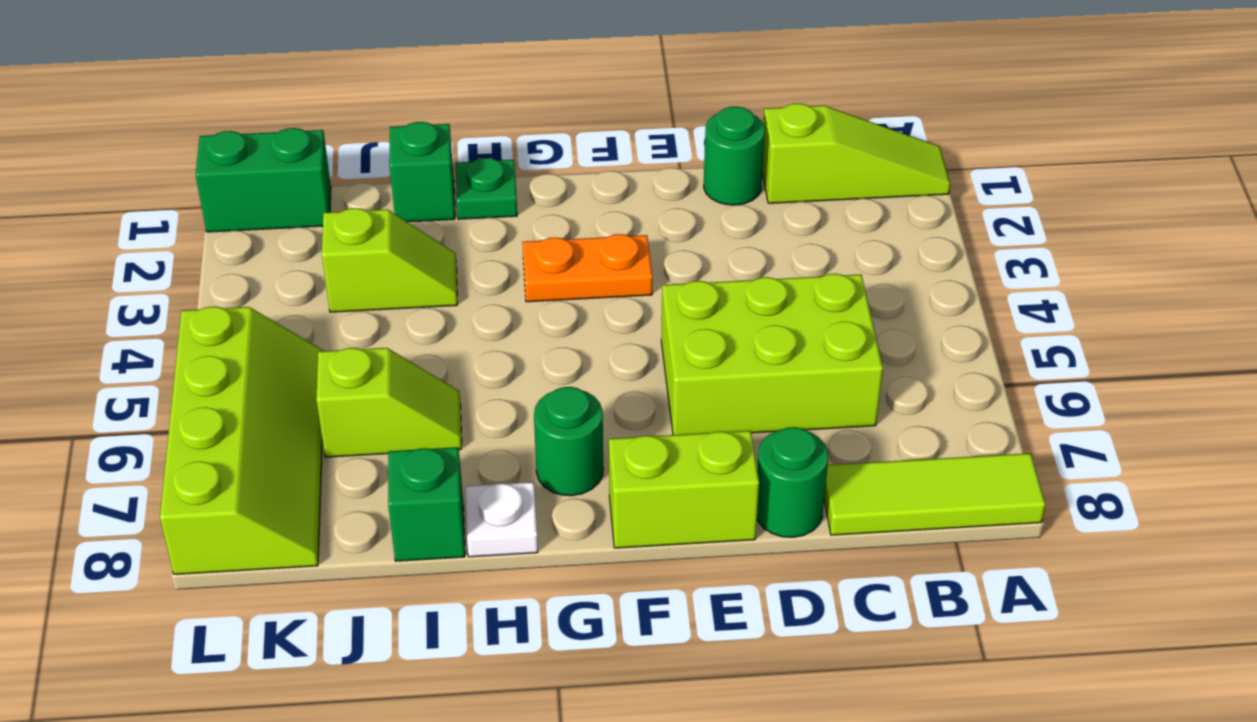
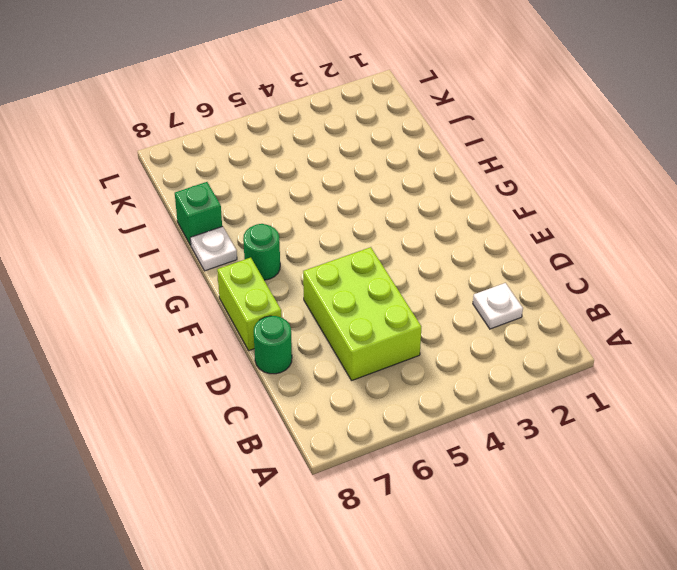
white 1x1 plate [473,283,523,329] -> none
none -> lime 1x3 slope [762,104,950,203]
none -> lime 1x3 tile [824,453,1045,535]
none -> green 1x1 round brick [704,107,765,205]

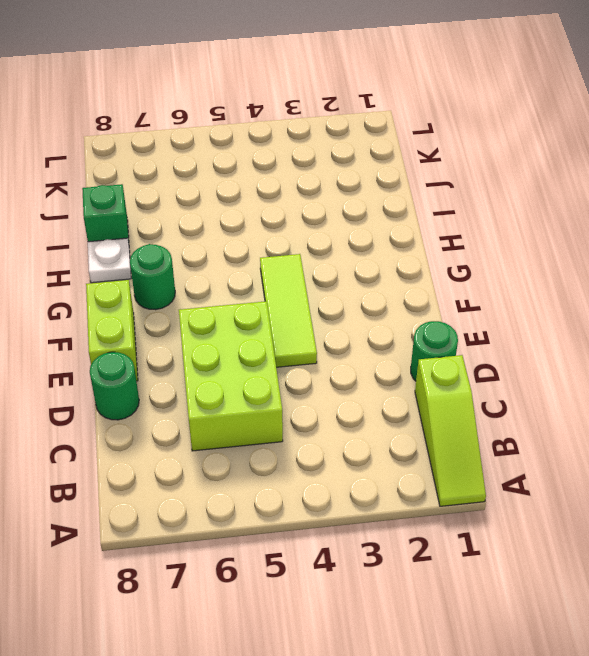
lime 1x3 tile [260,254,317,367] -> lime 1x3 tile moved to [824,453,1045,535]
none -> orange 1x2 plate [522,234,653,302]
none -> green 1x1 plate [456,158,517,219]
none -> green 1x1 brick [389,122,455,222]

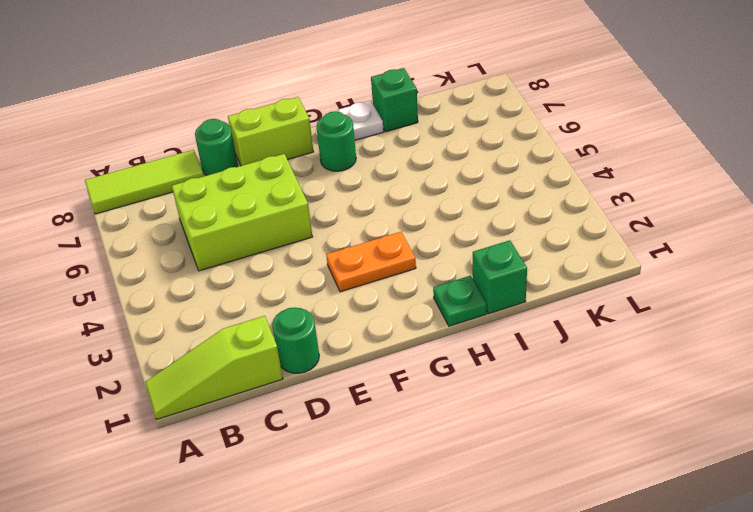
none -> lime 1x2 slope [322,208,458,312]
none -> lime 1x2 slope [316,348,462,457]
none -> green 1x2 brick [196,128,331,232]

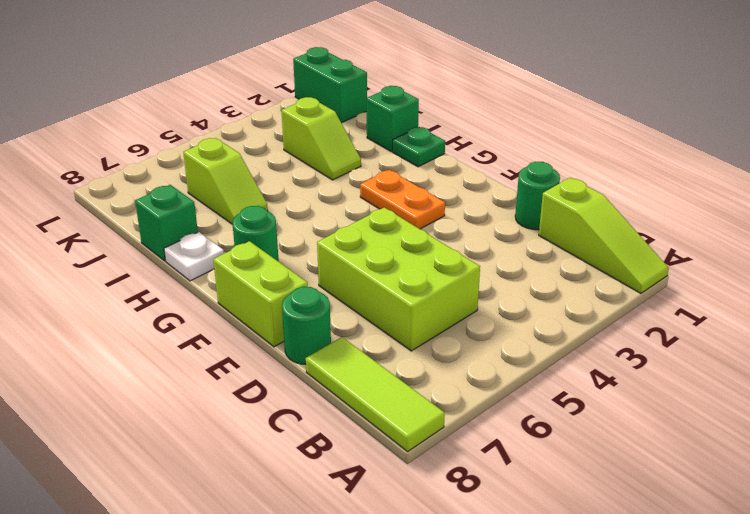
none -> lime 2x4 slope [160,307,323,574]

